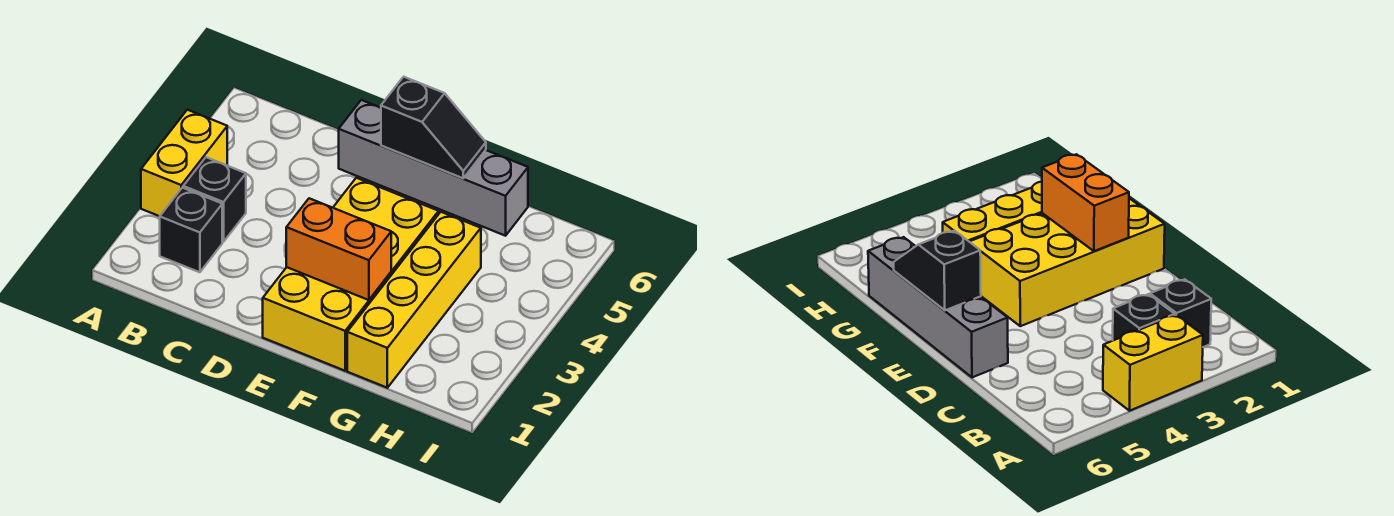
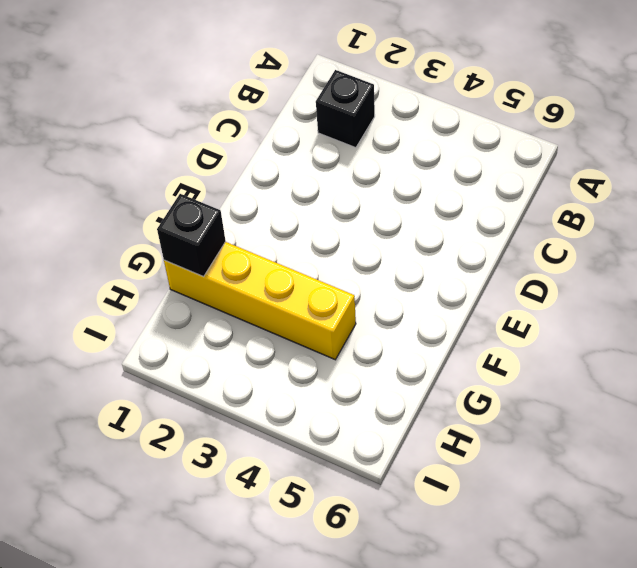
black 1x1 brick [157,194,226,277] -> black 1x1 brick moved to [183,157,246,242]
none -> yellow 1x2 brick [141,110,227,216]
none -> grey 1x4 brick [339,100,528,236]

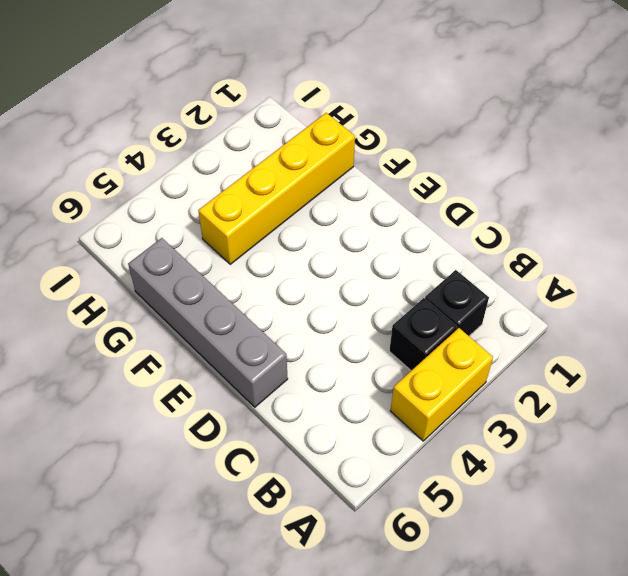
none -> yellow 2x4 brick [263,178,439,371]
none -> orange 1x2 brick [286,198,391,300]

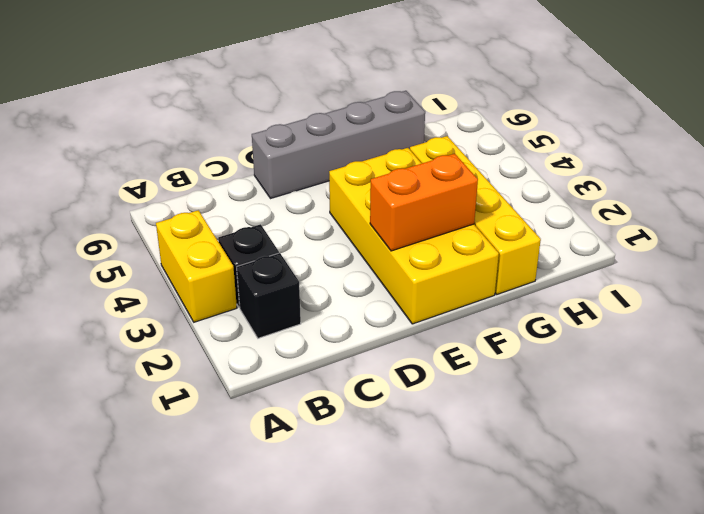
none -> black 1x2 slope [381,77,486,178]

